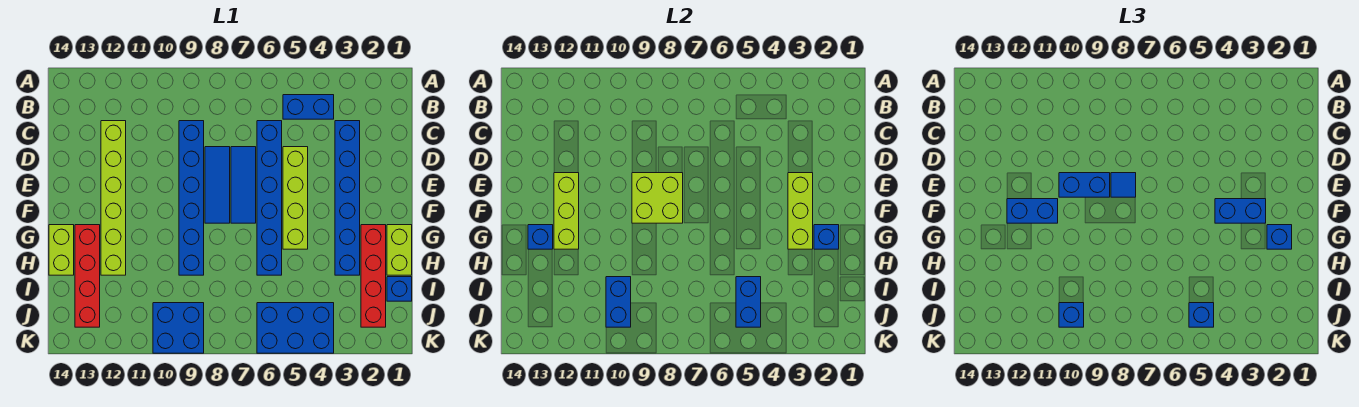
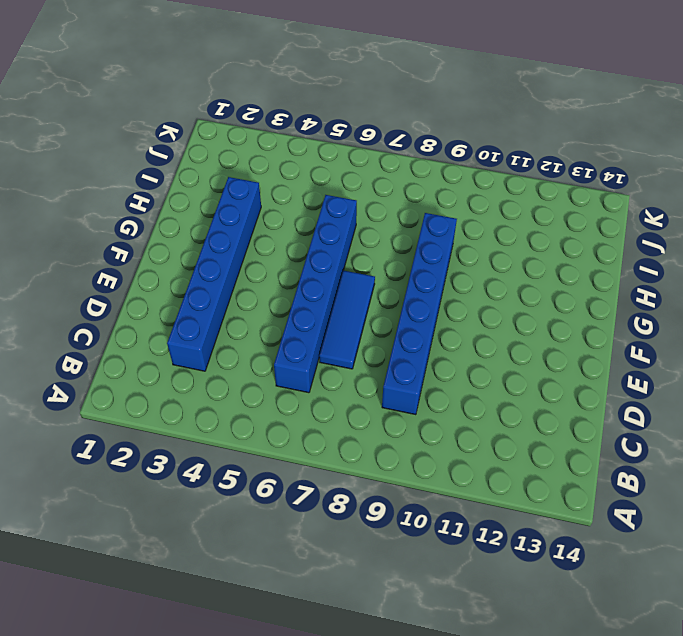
none -> blue 1x2 brick [283,95,334,119]
none -> lime 1x6 brick [101,121,126,275]
none -> lime 1x4 brick [283,147,308,249]

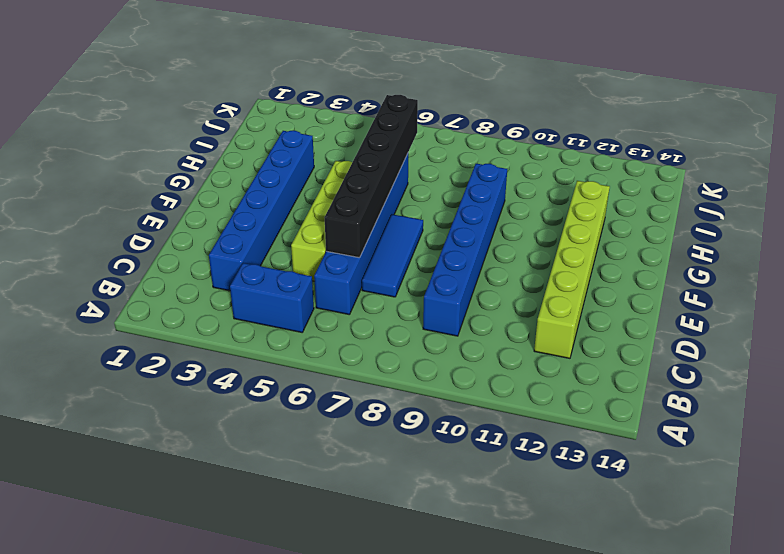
black 1x6 brick [324,95,418,258] -> none
none -> blue 1x3 tile [205,147,230,223]
none -> lime 1x2 brick [387,225,412,275]
none -> red 1x4 brick [361,225,386,327]

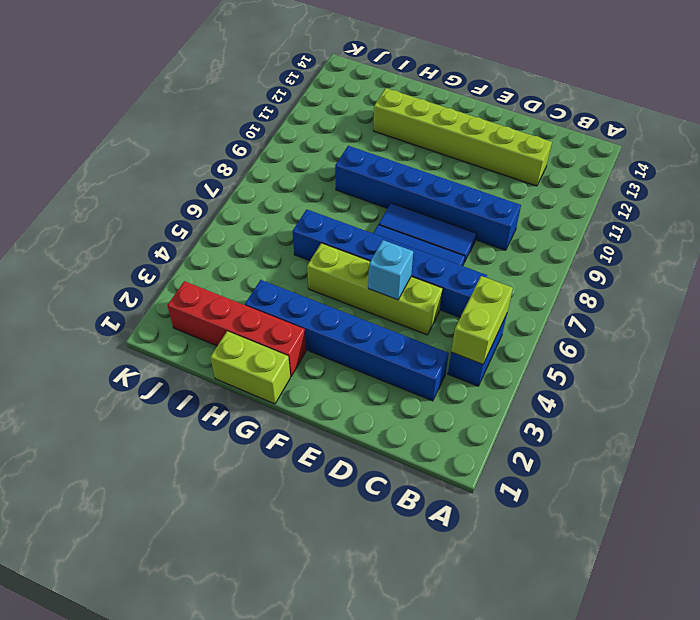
lime 1x2 brick [451,276,513,364] -> lime 1x2 brick turned to [49,225,74,275]
cyan 1x1 brick [368,240,413,300] -> none
none -> red 1x4 brick [75,225,100,327]
none -> blue 1x1 brick [387,277,412,301]
none -> blue 2x3 brick [257,303,334,353]

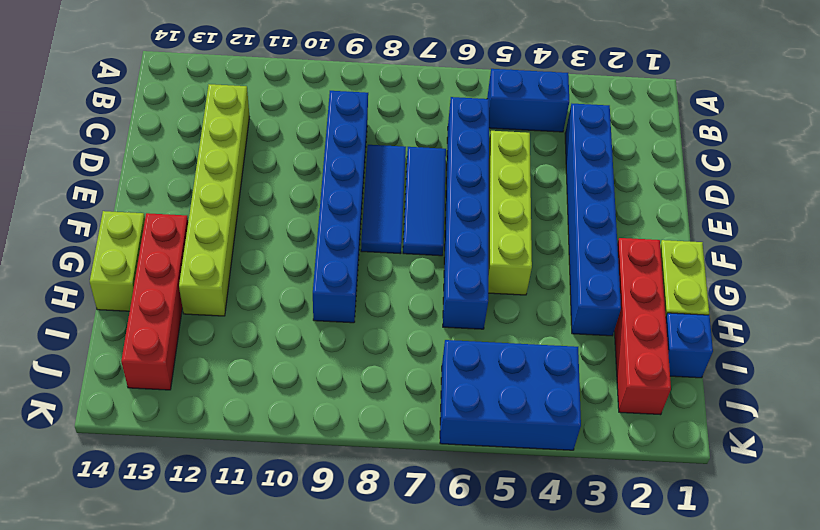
none -> blue 2x2 brick [153,303,204,353]
none -> lime 1x3 brick [788,173,813,249]
none -> lime 2x2 brick [632,173,683,223]

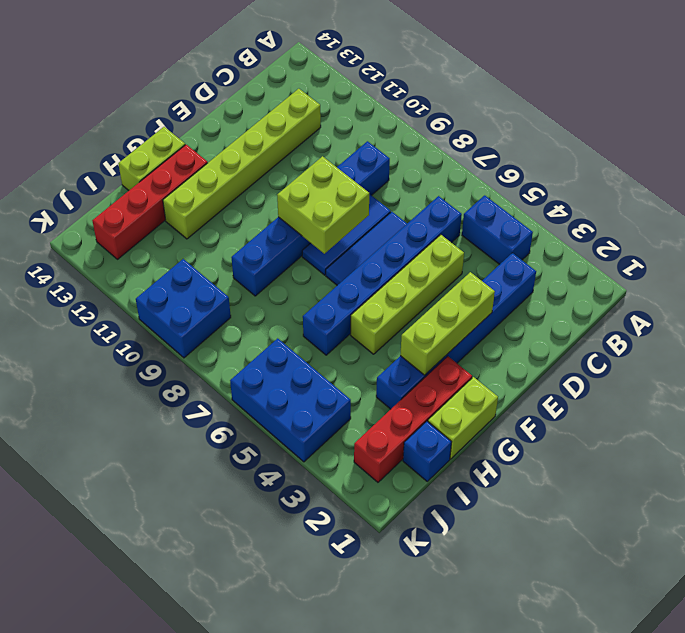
none -> lime 1x3 brick [554,173,579,249]
none -> blue 1x1 brick [814,225,839,249]
none -> blue 1x1 brick [528,225,553,249]

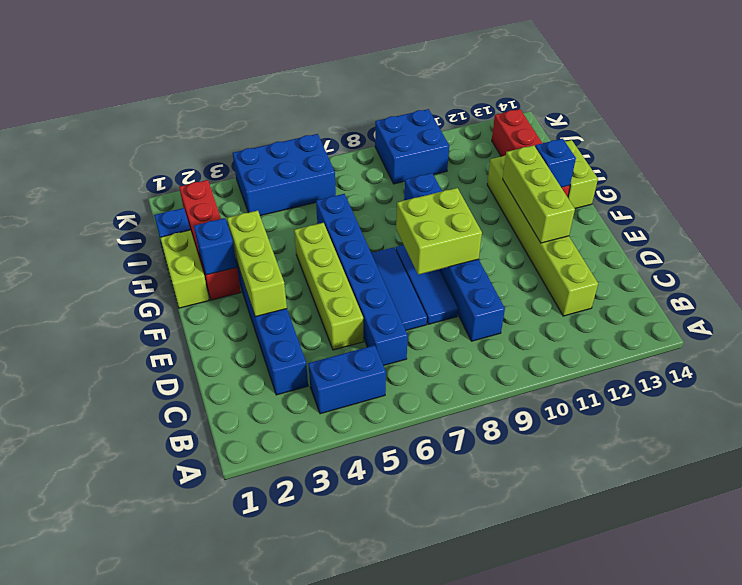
none -> blue 1x2 brick [736,277,761,327]
none -> blue 1x2 brick [606,277,631,327]
none -> blue 1x1 tile [1111,173,1136,197]

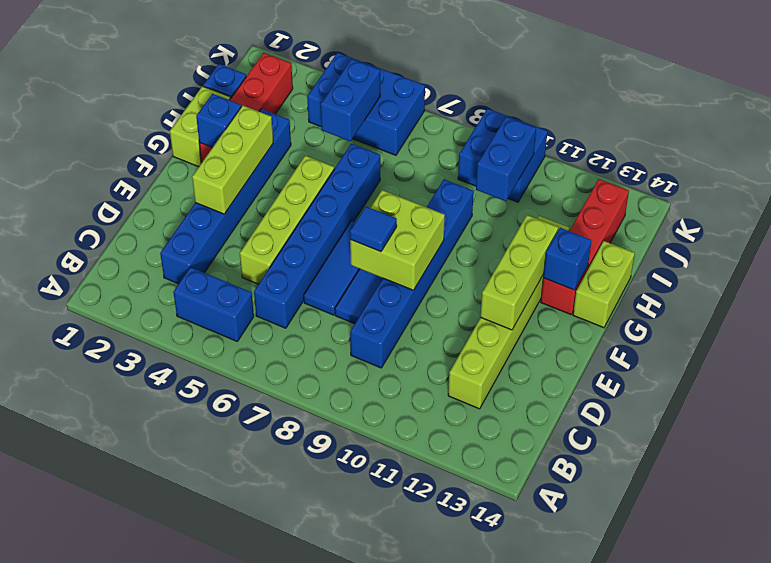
none -> blue 1x2 brick [1059,173,1110,197]
none -> blue 1x2 brick [1215,199,1266,223]
none -> blue 1x2 brick [1007,199,1058,223]

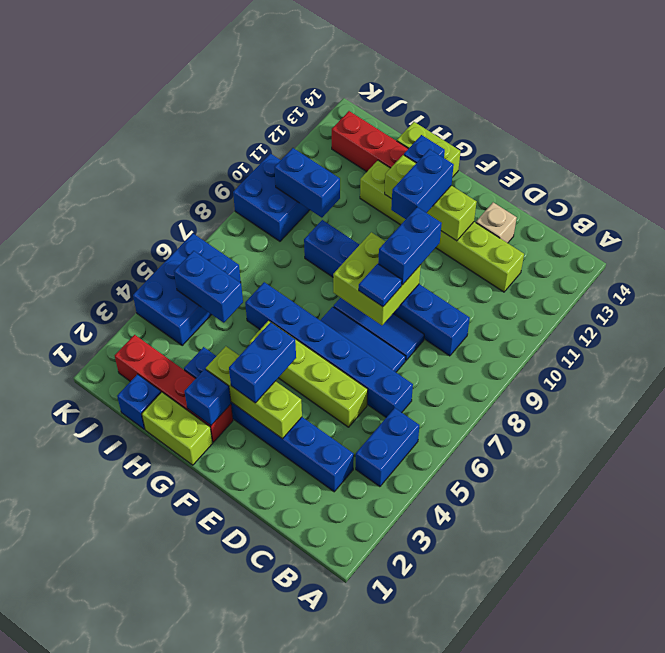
tan 1x1 brick [476,202,517,243] -> none
none -> blue 1x1 brick [1267,225,1292,249]
none -> blue 1x1 brick [1189,303,1214,327]
none -> blue 1x1 brick [1059,303,1084,327]

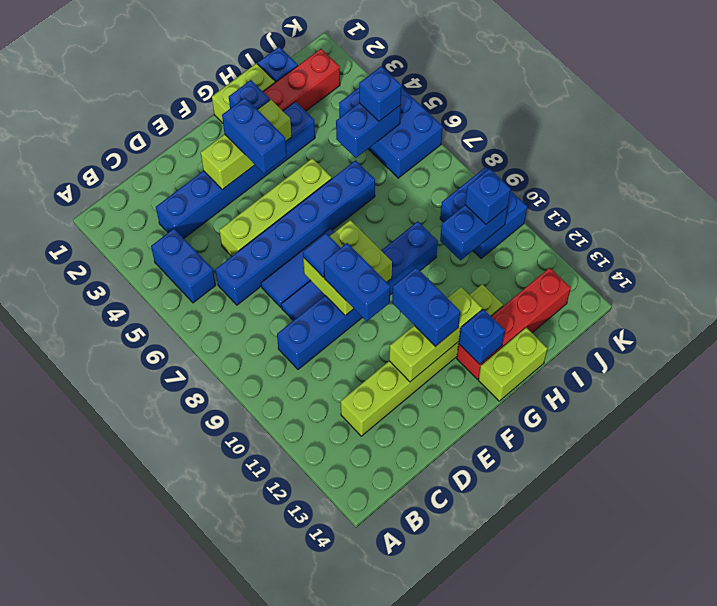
none -> blue 1x1 brick [1267,225,1292,249]

